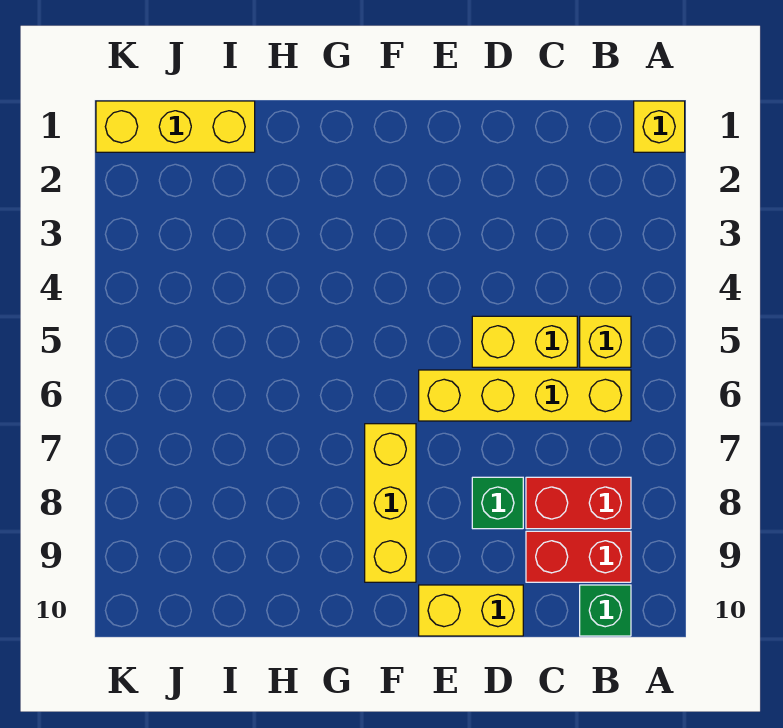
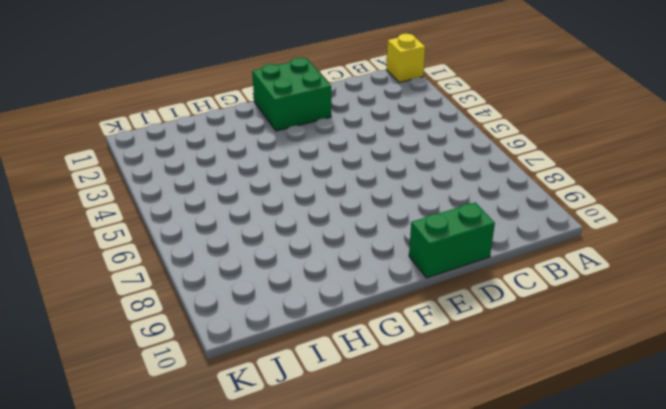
green 1x2 brick [409,202,495,278] -> yellow 1x2 brick [419,585,523,636]
green 2x2 brick [252,58,331,131] -> none
none -> yellow 1x1 brick [580,316,631,367]
none -> yellow 1x4 brick [419,370,631,421]

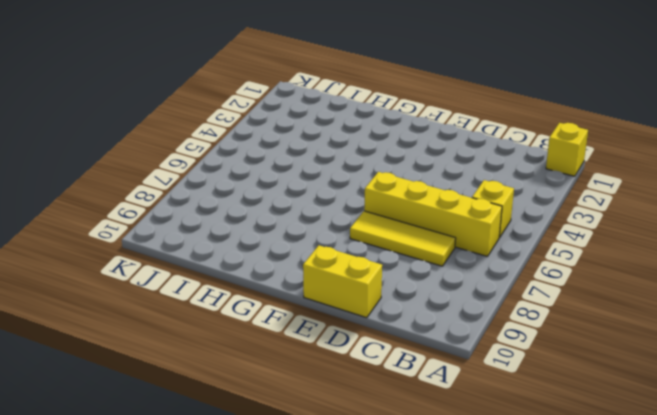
yellow 1x3 tile [350,211,456,266] -> none
none -> red 1x2 brick [526,477,631,529]
none -> red 1x2 brick [526,531,631,582]

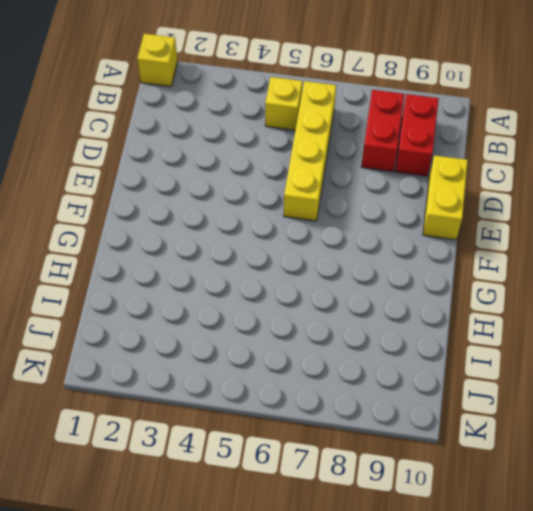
none -> green 1x1 brick [580,585,631,636]
none -> yellow 1x2 brick [472,316,577,367]

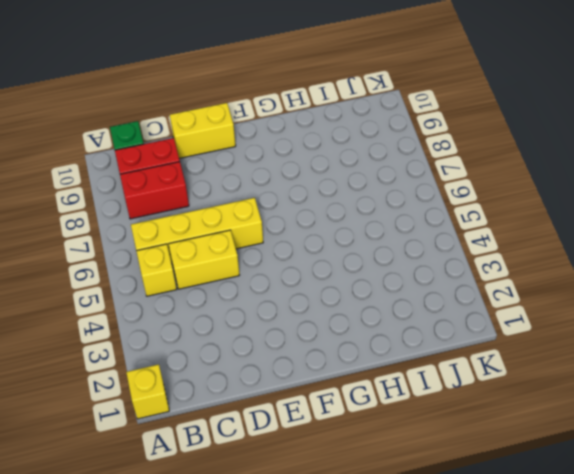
none -> green 1x1 brick [472,477,523,529]
none -> yellow 1x3 brick [365,424,416,582]

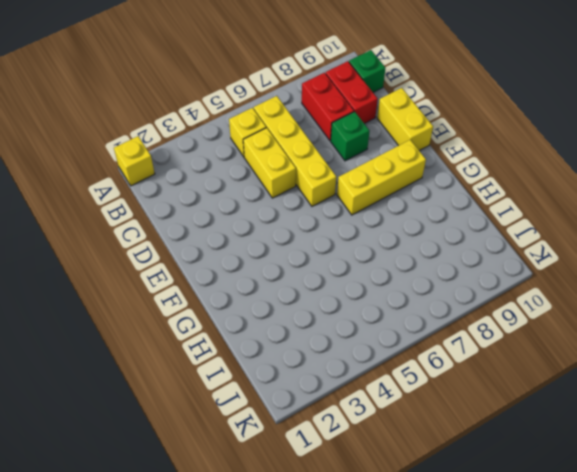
none -> yellow 1x3 brick [96,101,255,152]

